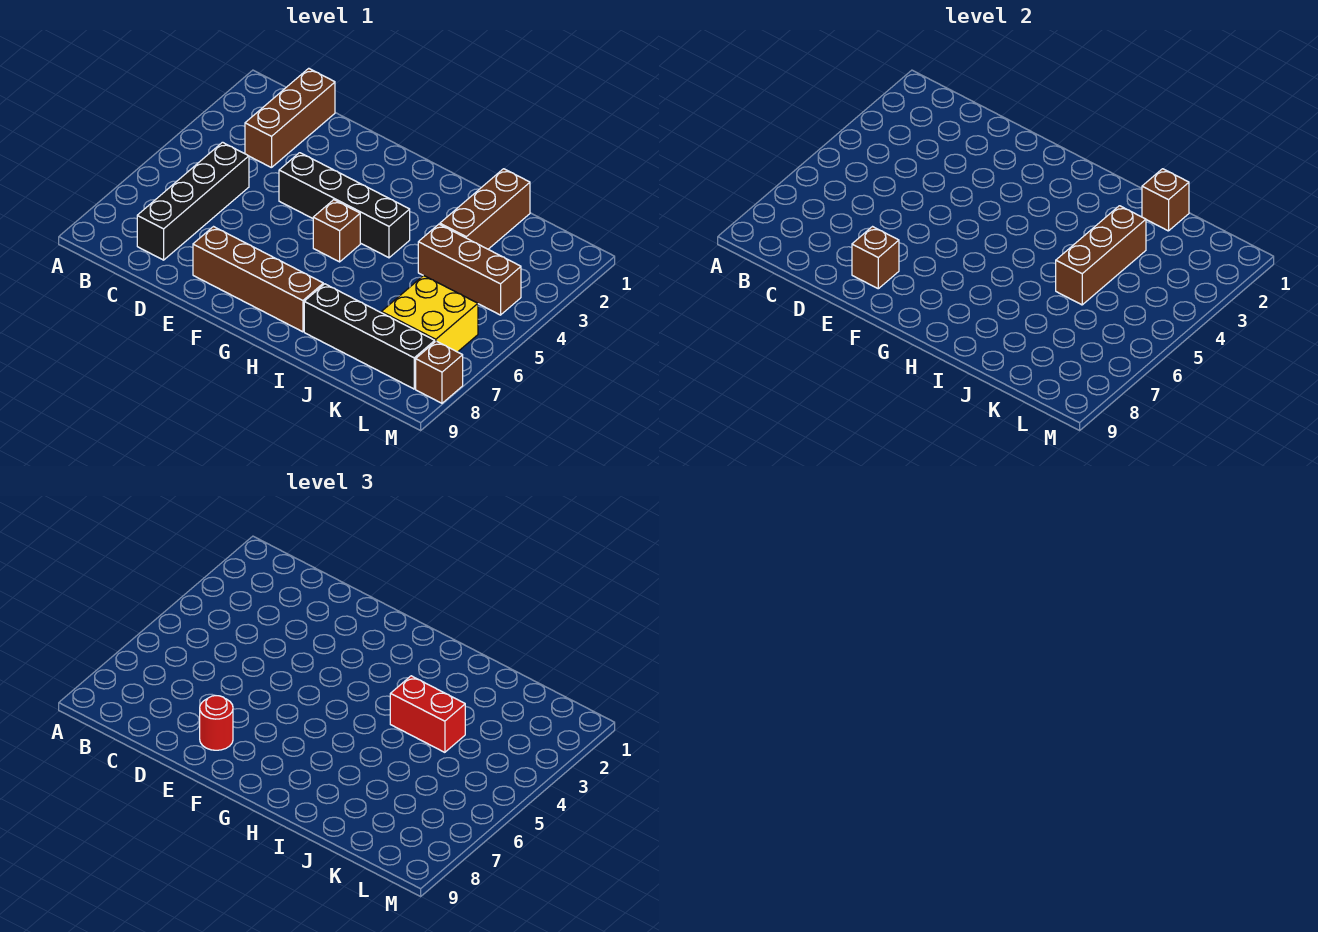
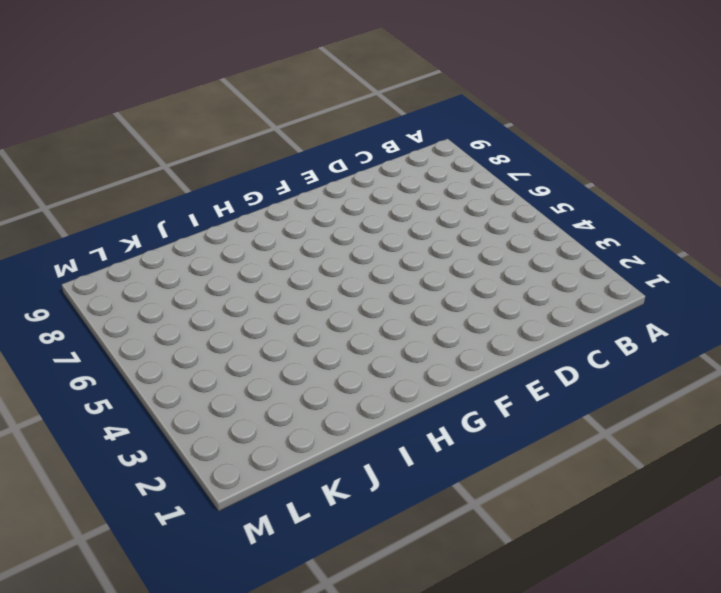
none -> brown 1x3 brick [245,68,335,168]
none -> black 1x4 brick [137,142,249,260]
none -> black 1x4 brick [279,153,410,258]

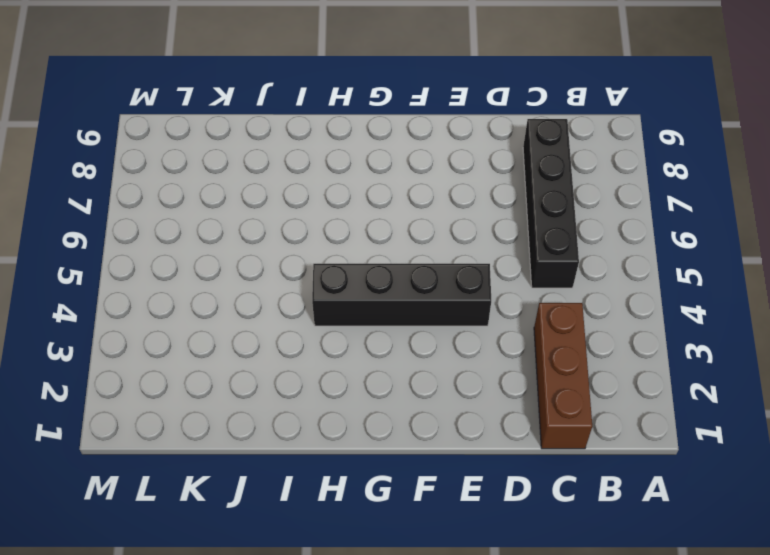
none -> brown 1x4 brick [193,227,323,332]
none -> brown 1x1 brick [313,200,360,262]
none -> black 1x4 brick [304,284,435,389]

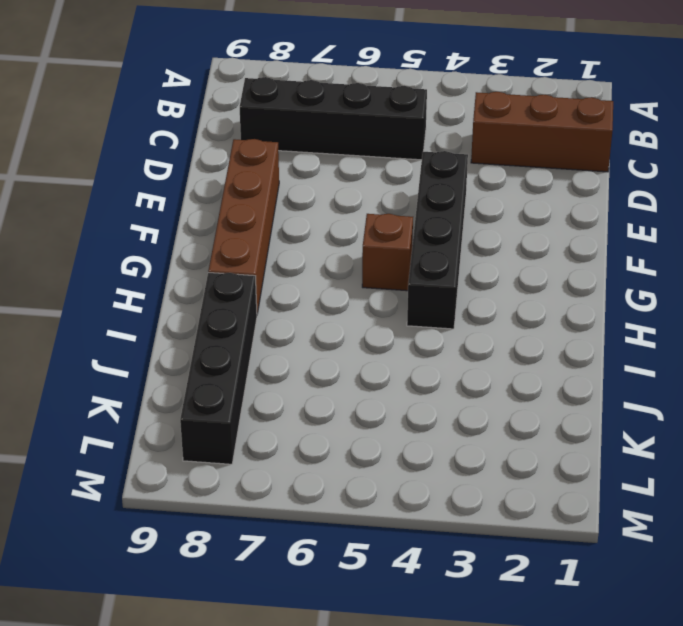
none -> brown 1x3 brick [440,169,530,249]
none -> brown 1x3 brick [418,224,521,315]
none -> yellow 2x2 brick [381,275,478,352]

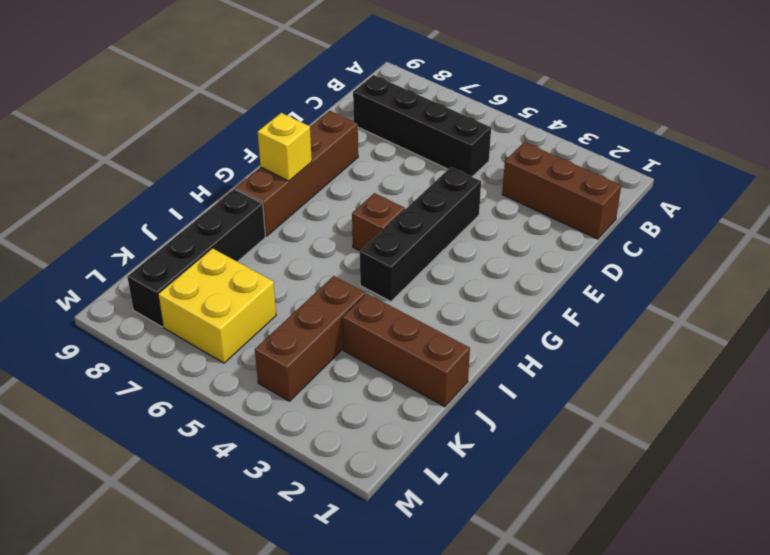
yellow 1x1 brick [258,113,312,181] -> none
none -> brown 1x1 brick [416,341,463,403]
none -> brown 1x1 brick [852,227,899,289]
none -> brown 1x1 brick [1142,169,1189,231]

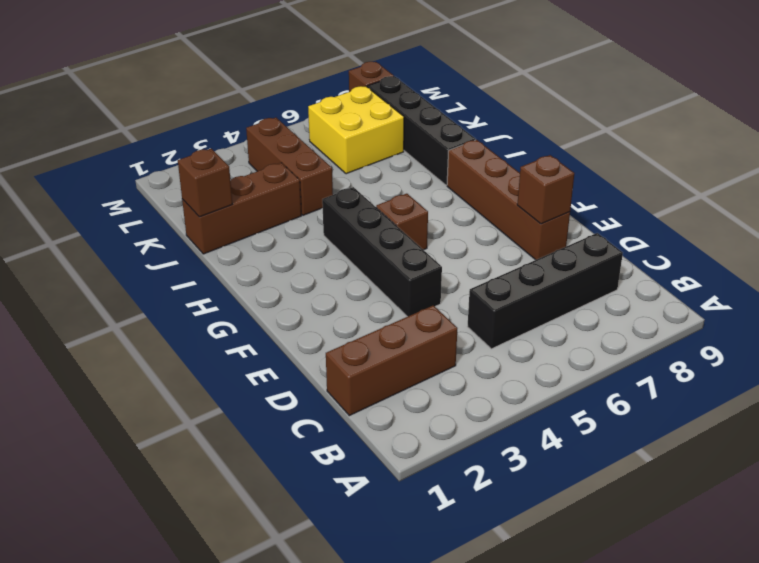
none -> brown 1x3 brick [1056,206,1146,305]
none -> red 1x1 round brick [200,696,233,750]
none -> red 1x2 brick [390,676,465,752]

